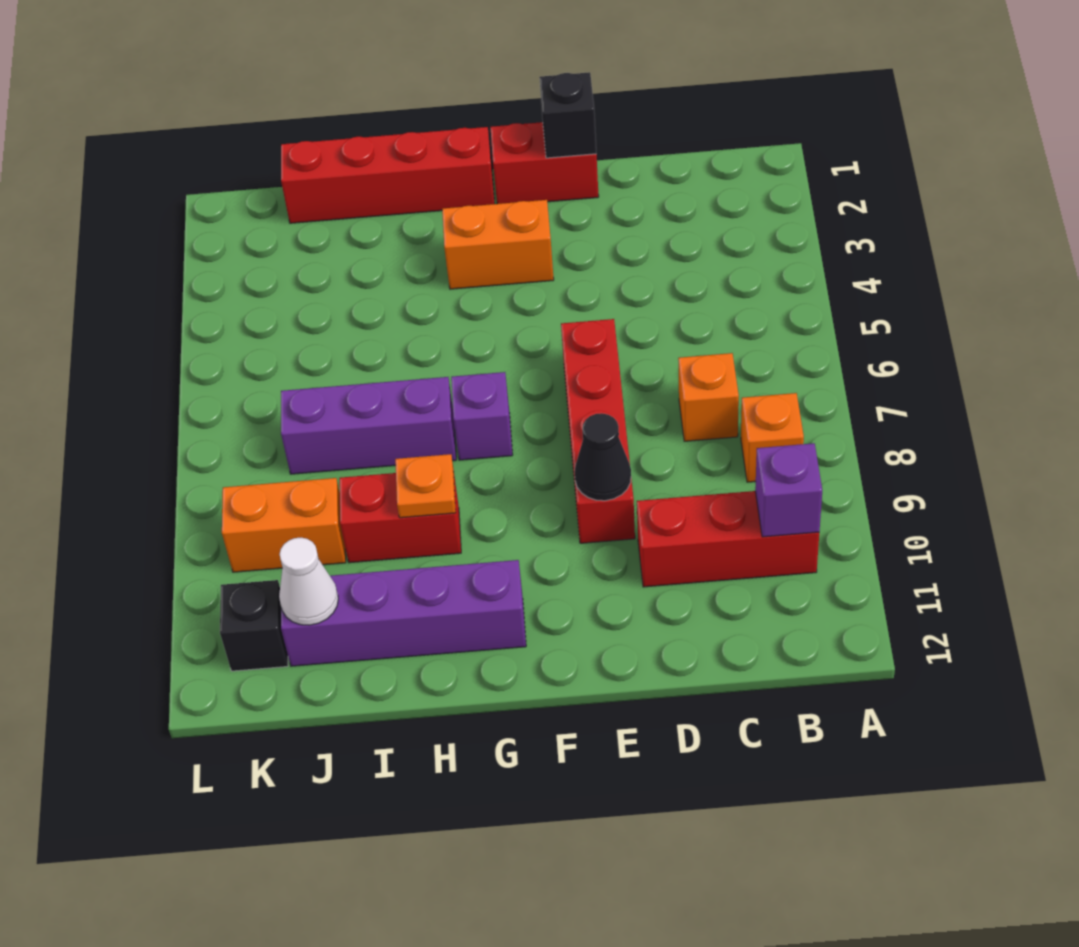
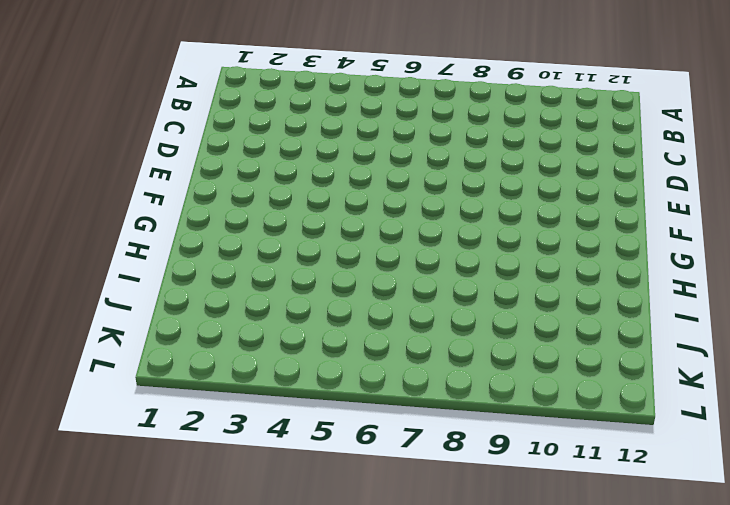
none -> orange 1x1 brick [741,393,804,482]
none -> red 1x3 brick [637,491,819,587]
none -> orange 1x1 brick [678,353,739,441]

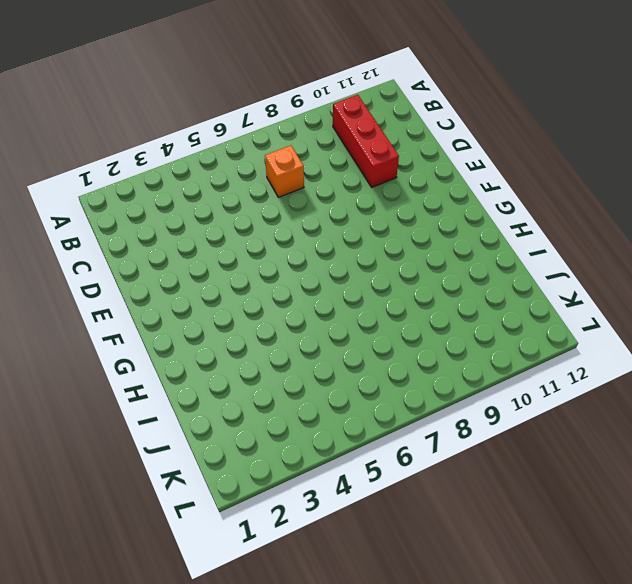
none -> orange 1x1 brick [741,393,804,482]
none -> red 1x2 brick [490,122,599,204]
none -> red 1x4 brick [561,319,635,543]

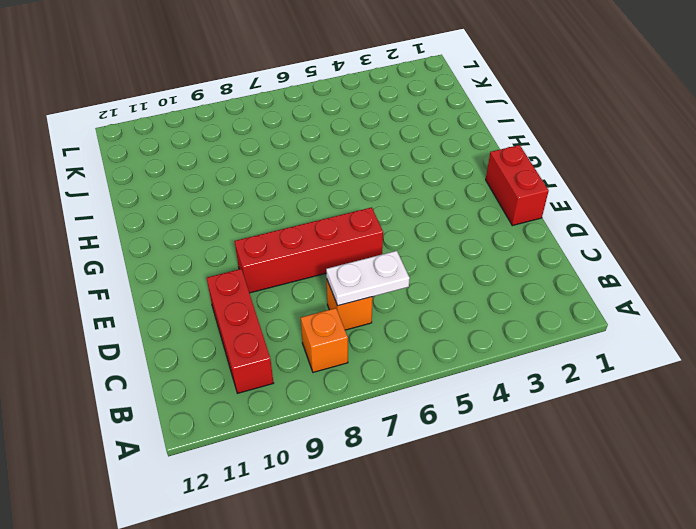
white 1x2 plate [326,251,410,306] -> none
none -> orange 1x2 brick [442,200,554,289]
none -> red 1x4 brick [281,127,495,223]
none -> purple 1x1 brick [451,372,513,460]

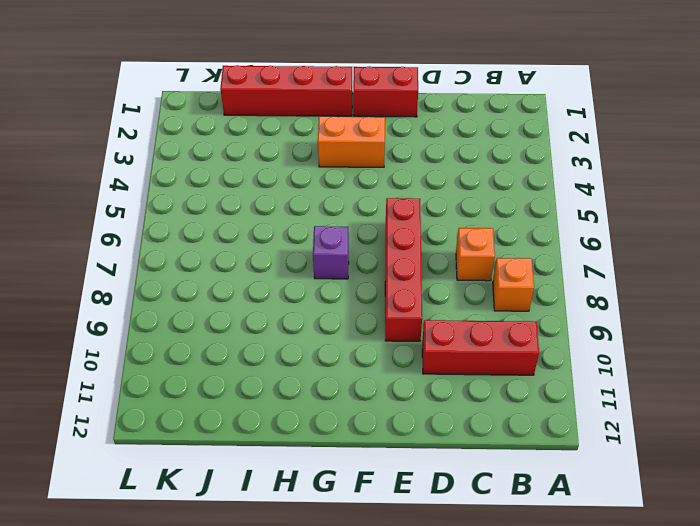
none -> purple 1x4 brick [281,560,526,666]
none -> purple 1x3 brick [281,377,456,474]
none -> red 1x2 brick [339,469,461,563]

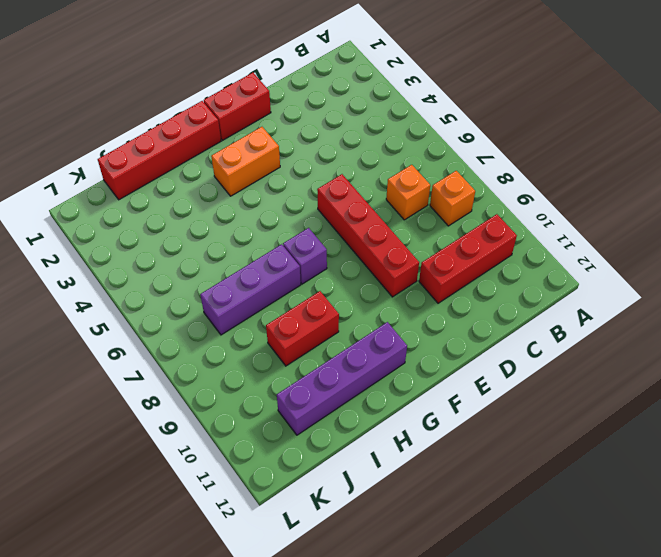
none -> orange 1x2 brick [222,478,346,572]
none -> black 1x1 brick [220,580,288,671]
none -> purple 1x1 brick [755,443,822,537]

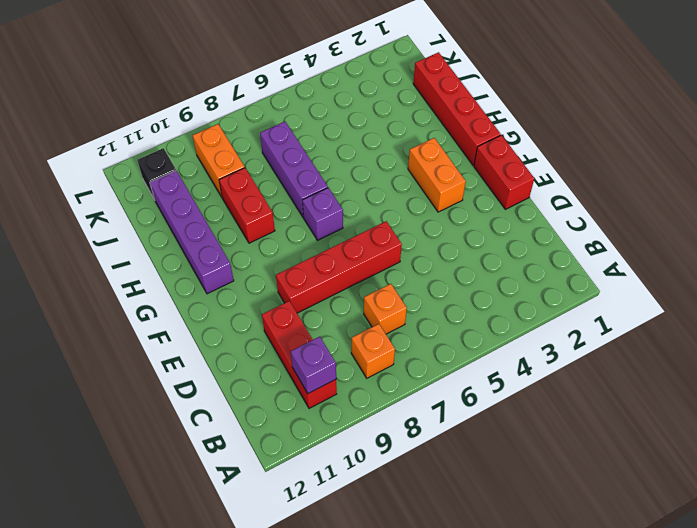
none -> black 1x1 brick [539,72,596,158]
none -> black 1x1 cone [575,413,631,501]
none -> orange 1x1 plate [395,454,456,518]

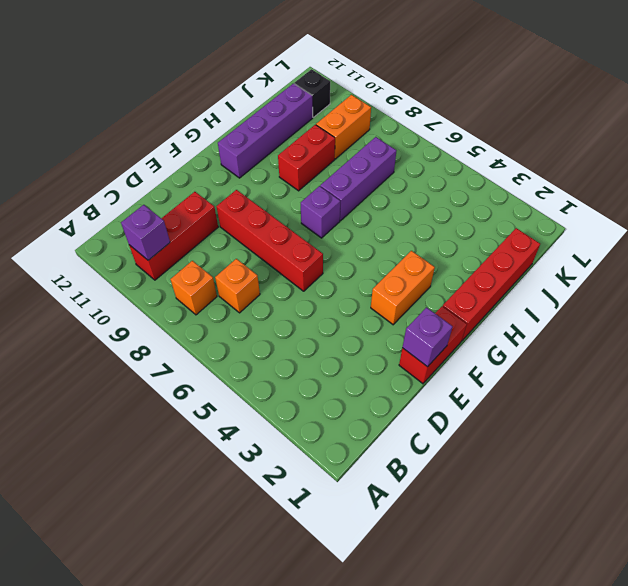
purple 1x1 brick [402,307,453,367] -> black 1x1 brick [539,72,596,158]
none -> black 1x1 cone [575,413,631,501]
none -> orange 1x1 plate [395,454,456,518]
none -> white 1x1 cone [279,538,338,625]

